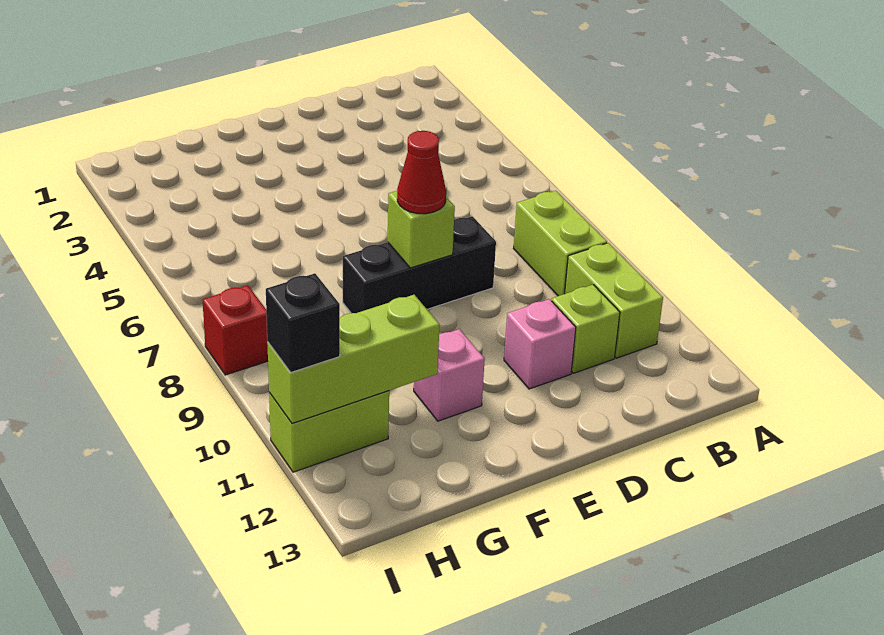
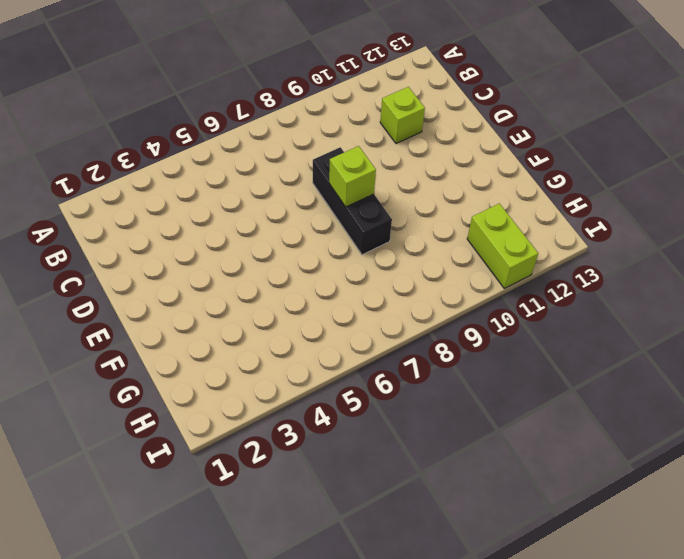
none -> lime 1x2 brick [514,191,607,296]
none -> lime 1x2 brick [565,243,663,358]
none -> pink 1x1 brick [504,299,576,389]

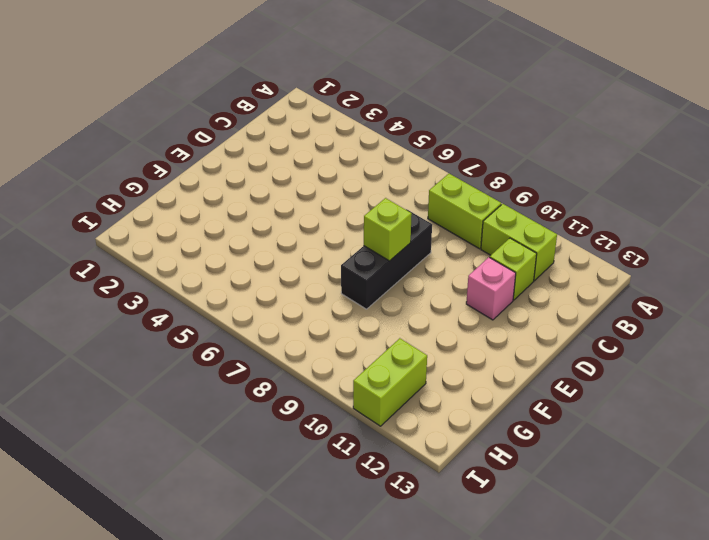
none -> pink 1x1 brick [414,329,485,421]
none -> red 1x1 brick [202,285,268,375]
none -> lime 1x3 brick [267,295,440,423]

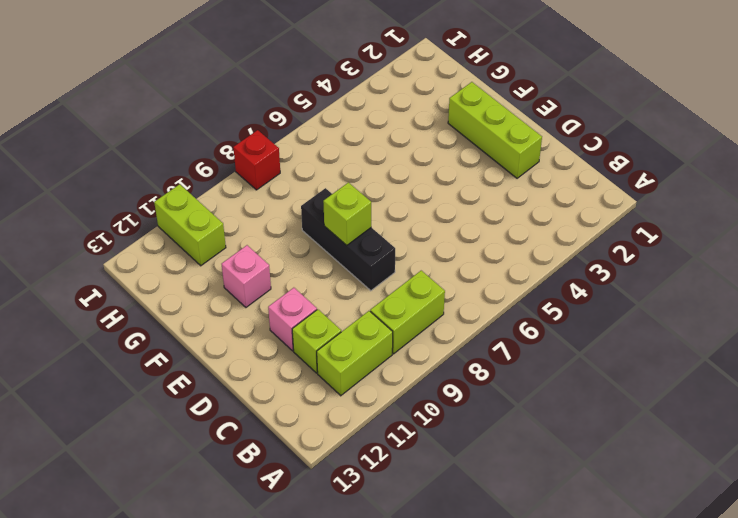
lime 1x3 brick [448,82,542,178] -> lime 1x3 brick moved to [267,295,440,423]
none -> red 1x1 cone [397,131,446,214]
none -> black 1x1 brick [266,273,340,372]

